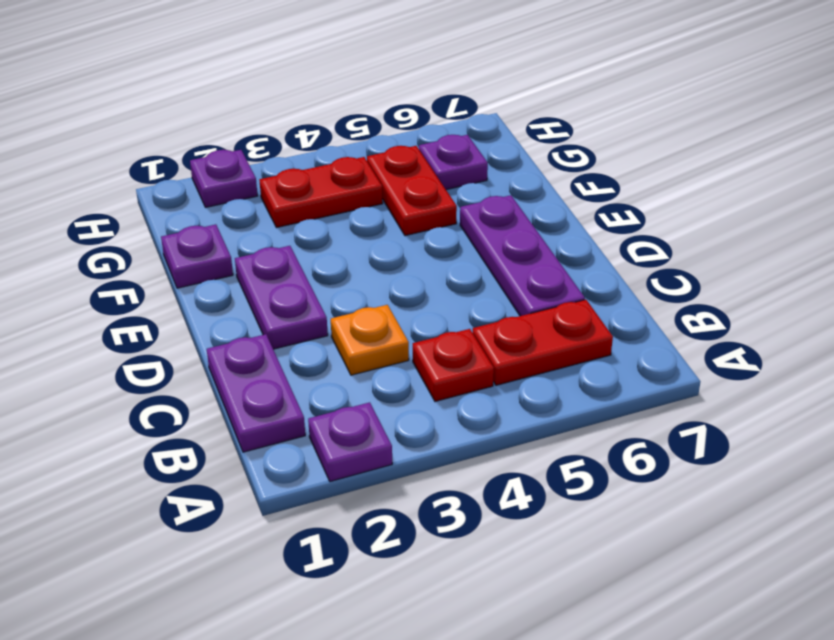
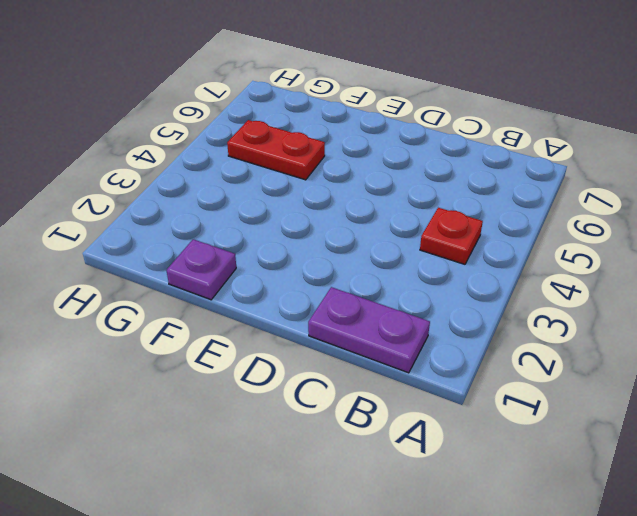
none -> purple 1x1 plate [308,402,392,482]
none -> red 1x2 plate [473,300,613,385]
none -> orange 1x1 plate [331,305,409,375]

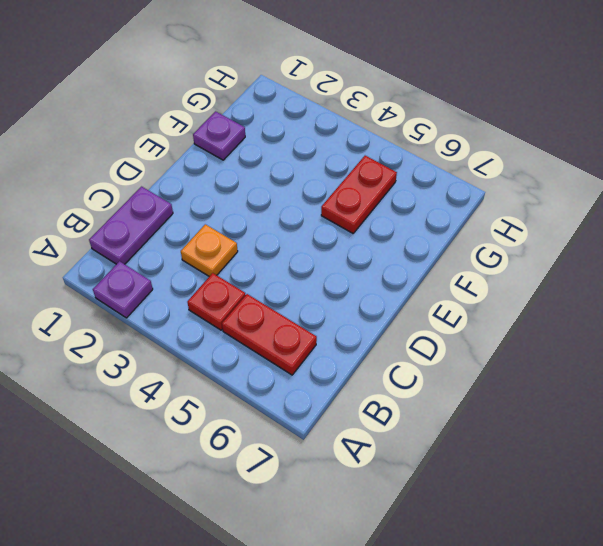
none -> purple 1x3 plate [460,195,585,316]
none -> purple 1x2 plate [235,246,328,349]
none -> red 1x2 plate [259,157,383,228]

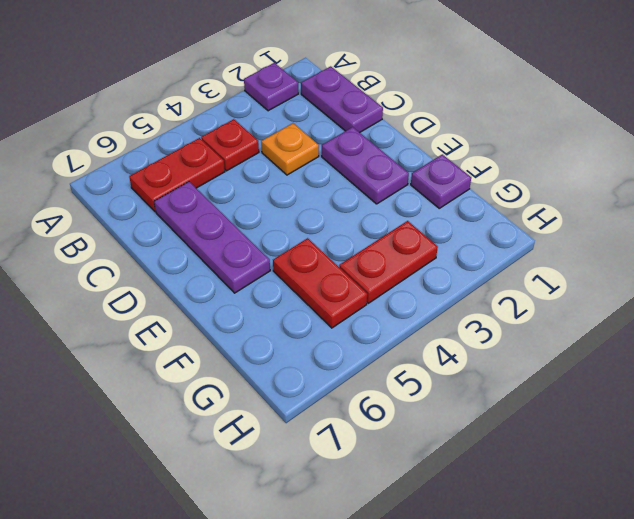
none -> purple 1x1 plate [419,135,488,190]
none -> purple 1x1 plate [190,150,257,207]

